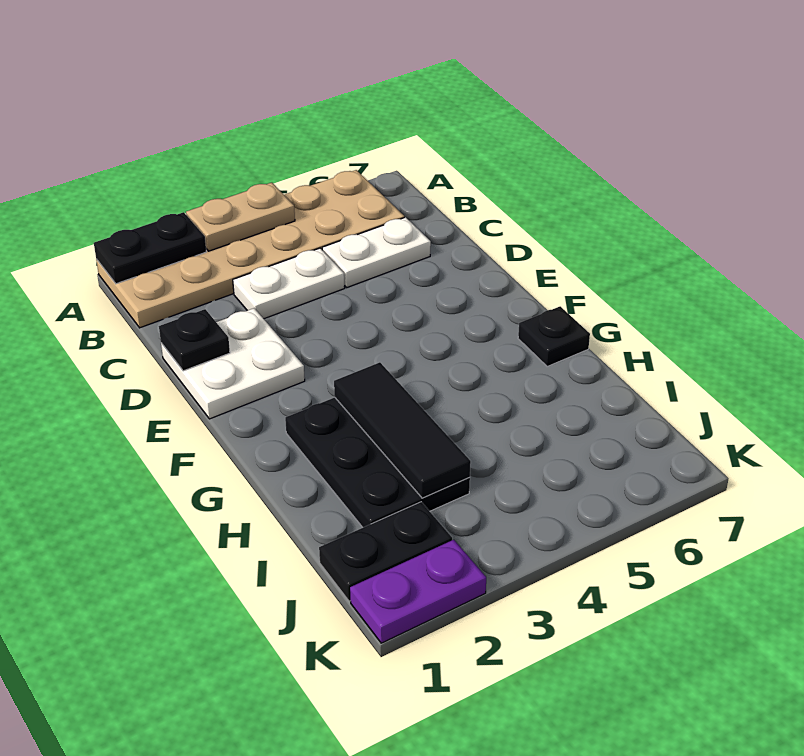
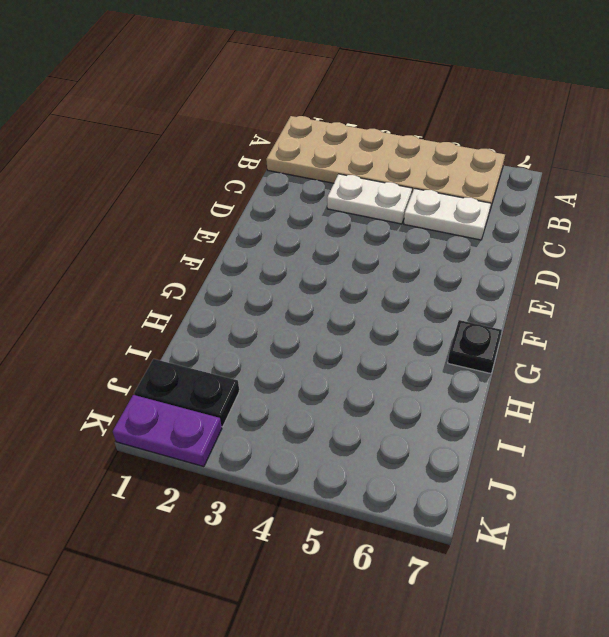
none -> white 2x2 plate [161,308,305,419]
none -> black 2x3 plate [285,397,470,527]
none -> black 1x2 plate [94,212,206,284]

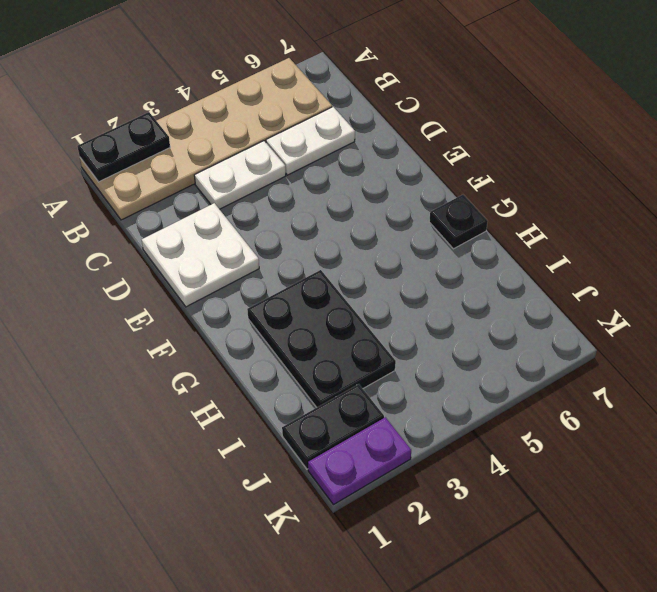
none -> tan 1x2 plate [186,183,295,251]
none -> black 1x1 plate [159,309,230,371]
none -> black 1x3 tile [334,362,471,498]

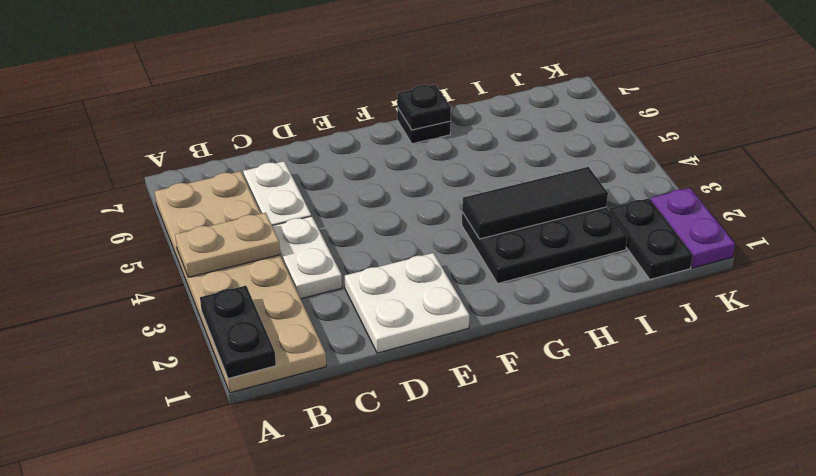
tan 1x2 plate [175,213,280,277] -> tan 1x2 plate turned to [186,183,295,251]
black 1x1 plate [397,85,451,130] -> black 1x1 plate moved to [159,309,230,371]

